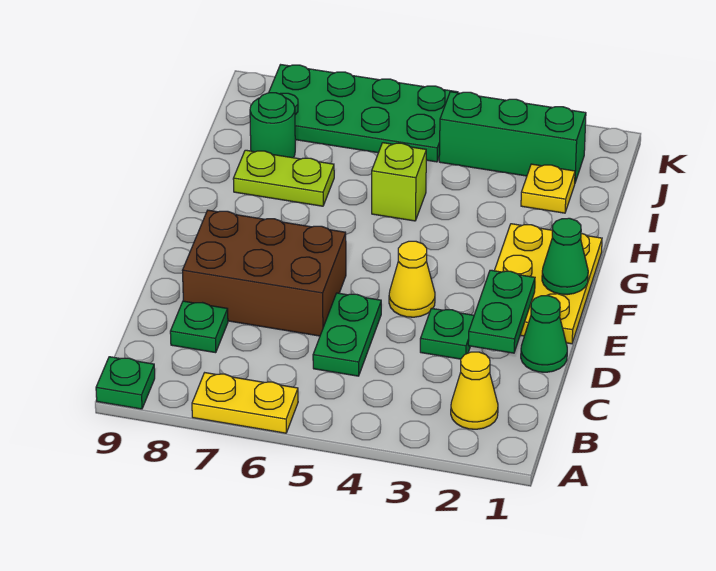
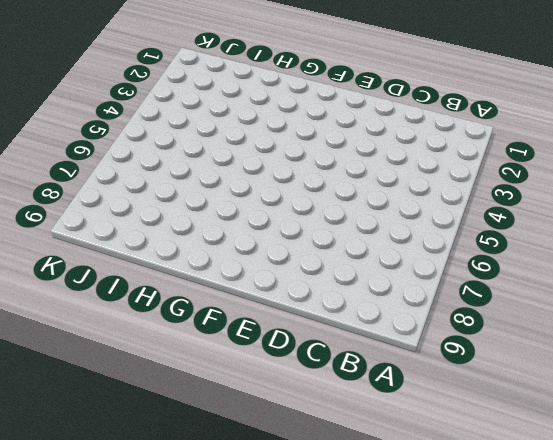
none -> yellow 1x2 plate [192,373,298,433]
none -> green 1x1 plate [96,357,155,409]
none -> yellow 1x1 cone [451,352,498,429]

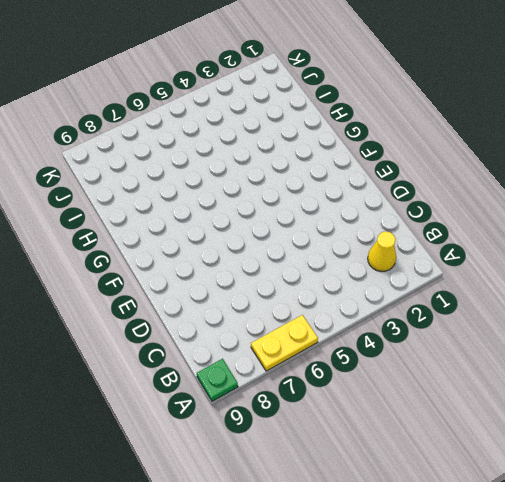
none -> green 1x2 plate [313,293,381,376]
none -> green 1x1 plate [170,301,228,353]
none -> green 1x1 cone [521,296,567,372]

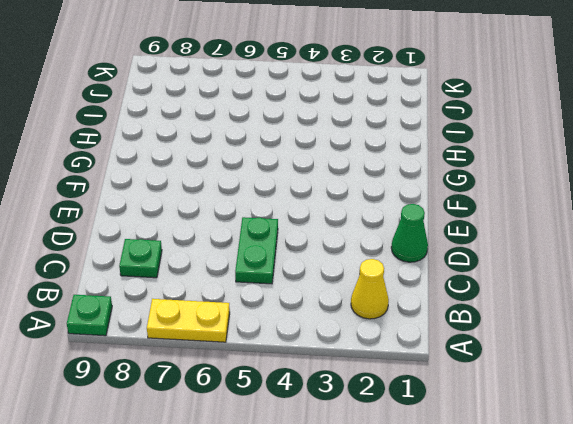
none -> green 1x1 plate [420,308,474,359]
none -> brown 2x3 brick [182,210,346,336]
none -> yellow 2x3 plate [494,224,602,344]

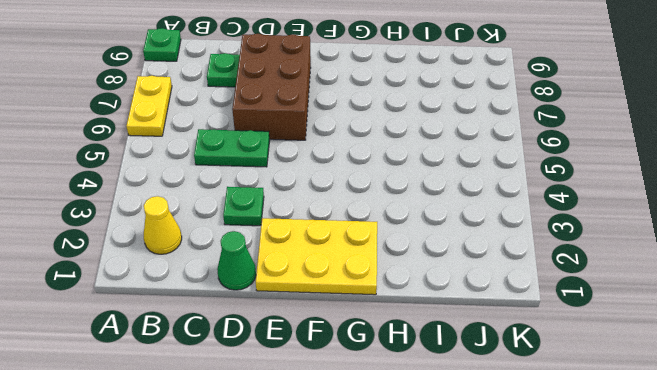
none -> yellow 1x1 cone [389,241,435,317]
none -> lime 1x1 brick [372,143,426,221]
none -> lime 1x2 plate [233,150,334,206]

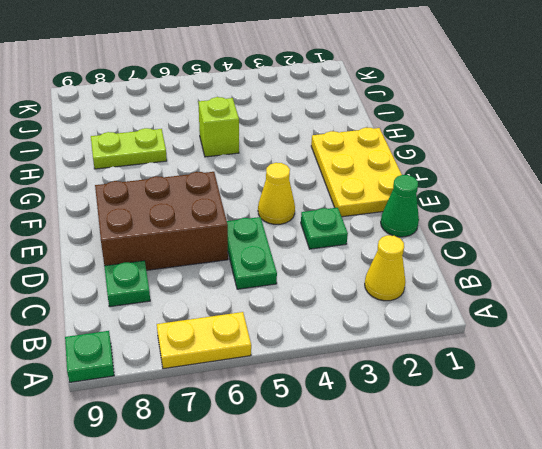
none -> yellow 1x1 plate [521,164,575,213]
none -> green 1x1 round brick [250,93,295,158]
none -> green 1x3 brick [439,92,586,182]

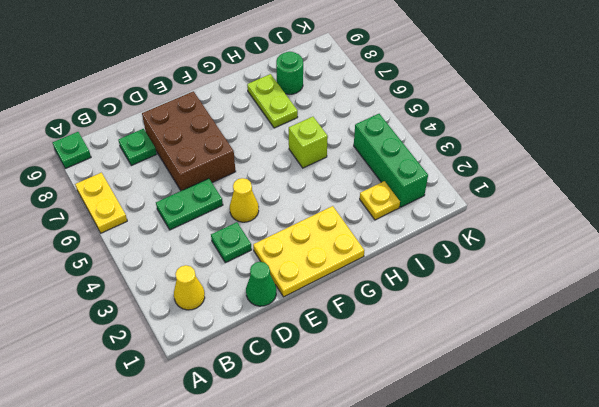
none -> green 2x4 plate [269,65,458,162]
none -> green 1x2 plate [468,270,535,353]
none -> green 1x1 cone [542,218,588,295]

